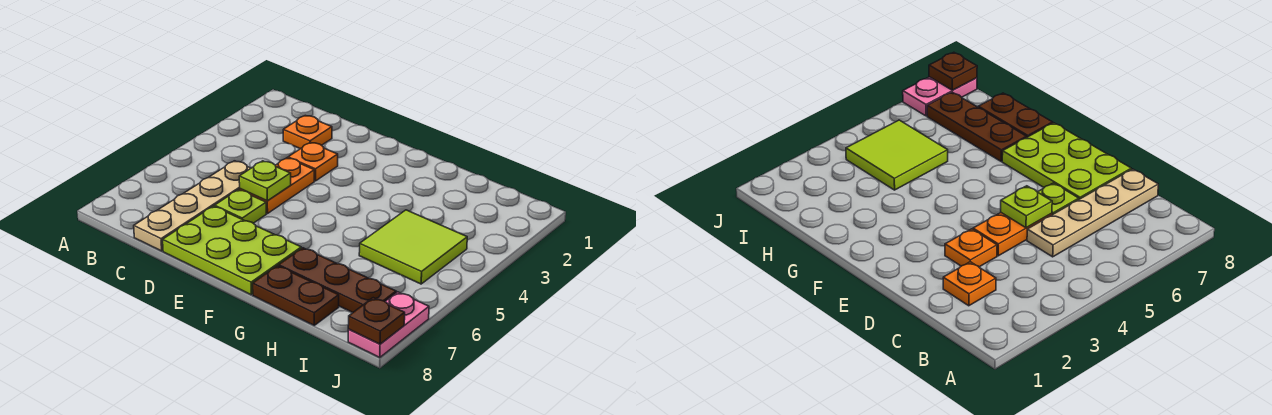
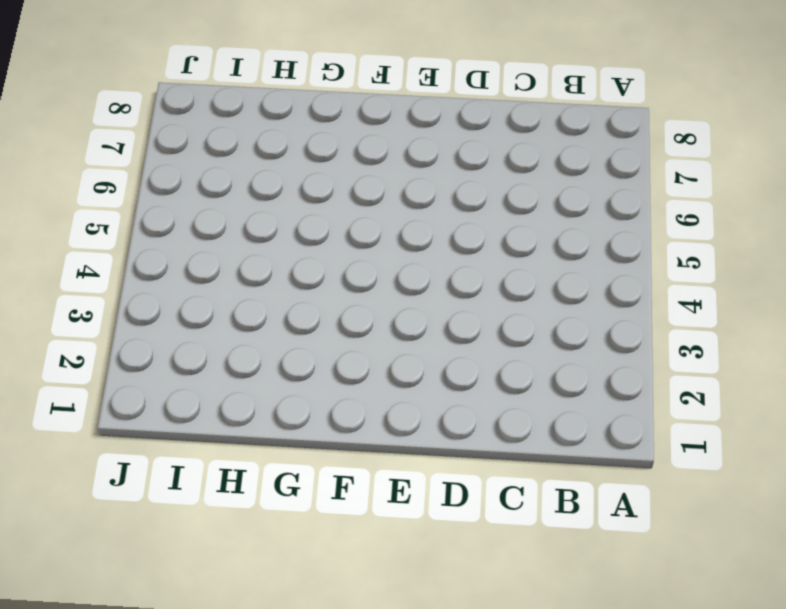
none -> orange 1x1 plate [283,116,332,149]
none -> tan 1x4 plate [134,161,251,251]
none -> orange 1x1 plate [288,142,338,181]

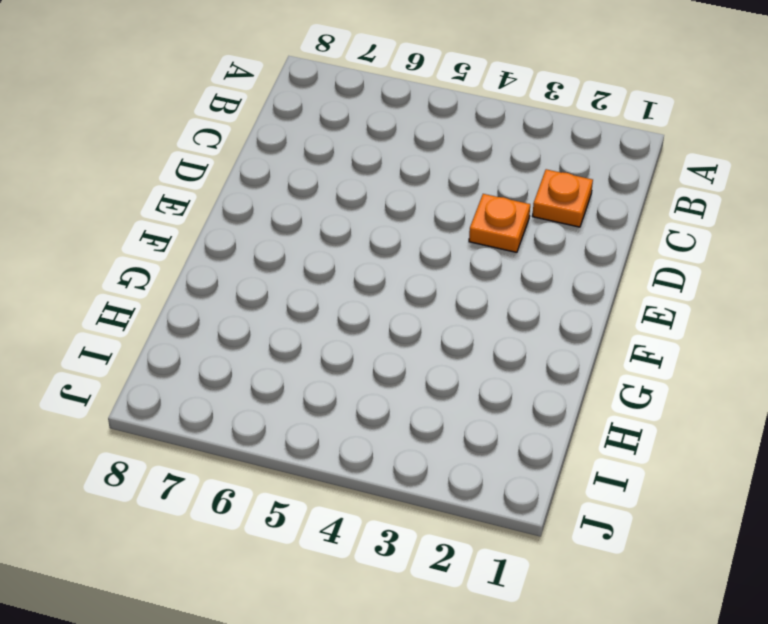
none -> tan 1x4 plate [134,161,251,251]
none -> orange 1x2 plate [240,158,314,214]
none -> lime 1x1 plate [215,190,266,223]

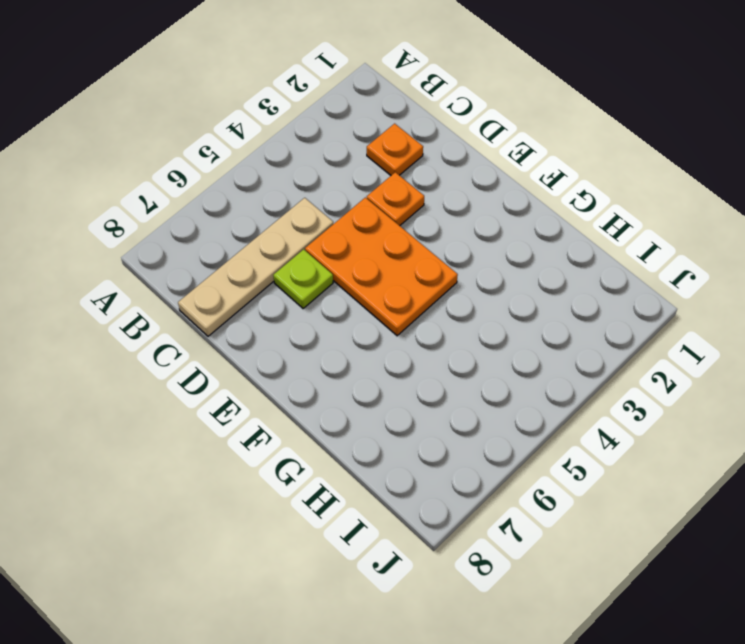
orange 2x3 plate [305,197,458,336] -> orange 1x2 plate [240,158,314,214]
none -> lime 2x3 plate [163,206,301,295]
none -> brown 1x3 plate [279,248,396,313]
none -> brown 1x2 plate [253,266,339,325]

